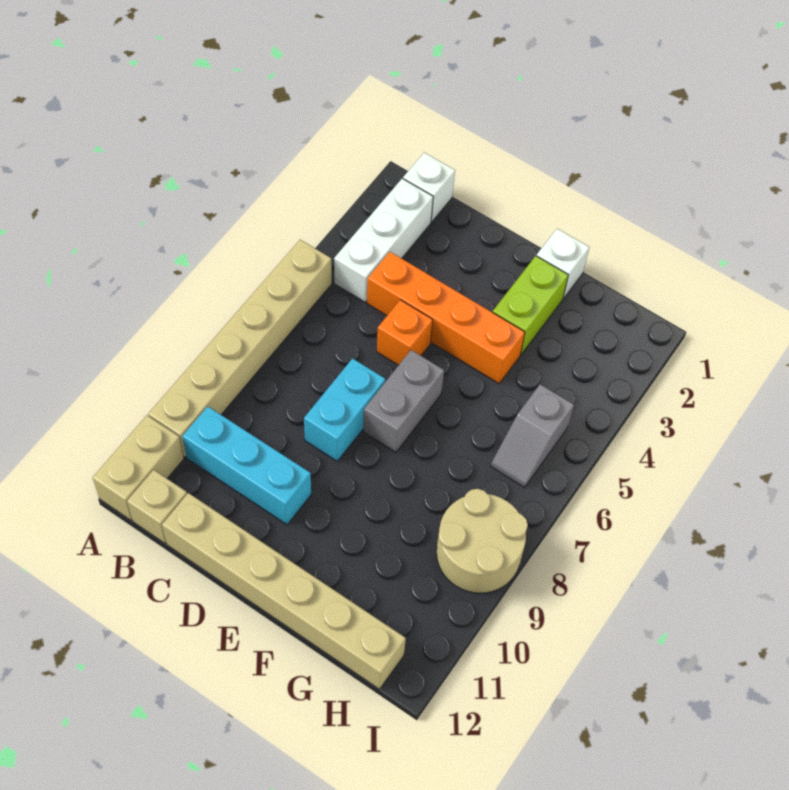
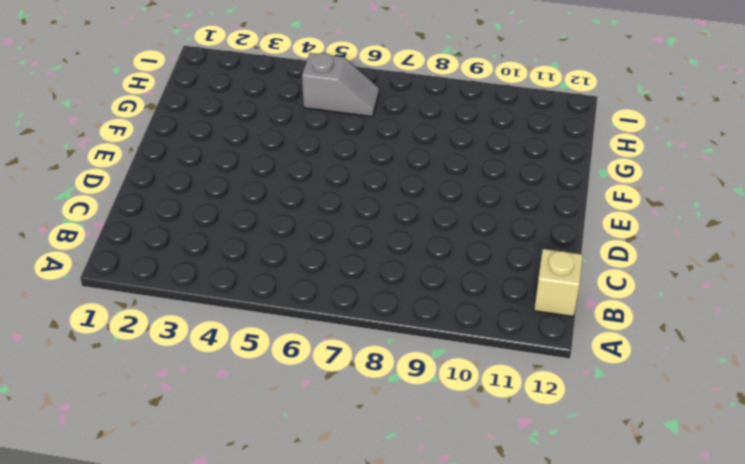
none -> tan 1x6 brick [148,240,332,457]
none -> tan 1x2 brick [93,416,184,521]
none -> white 1x1 brick [403,153,455,222]

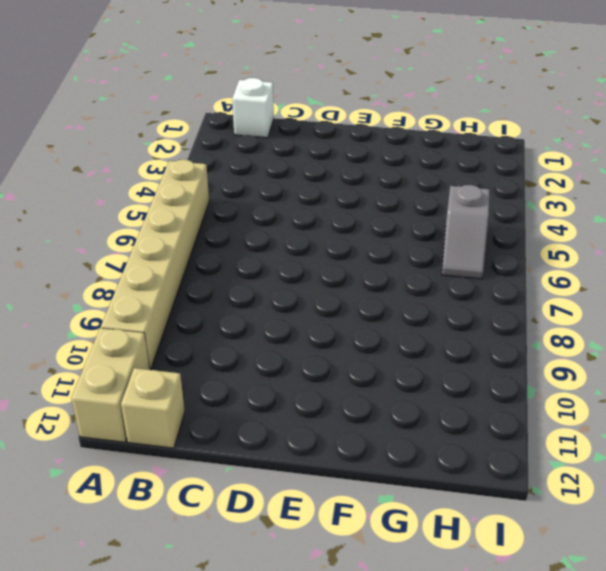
none -> white 1x3 brick [334,179,433,302]
none -> cyan 1x3 brick [182,406,311,525]
none -> orange 1x4 brick [367,252,525,383]

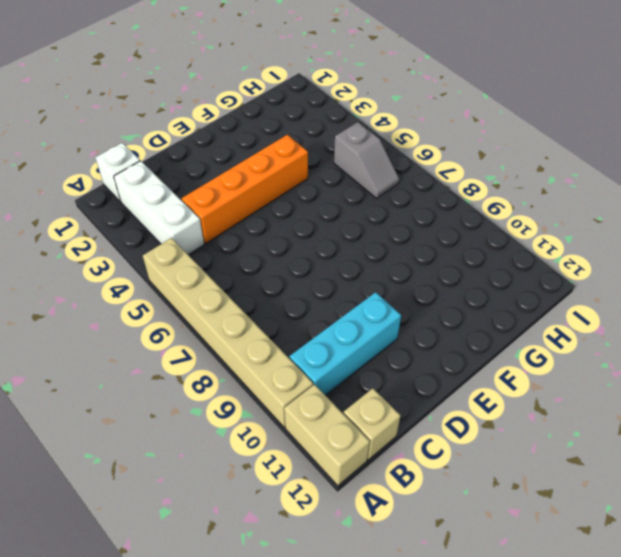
none -> tan 1x6 brick [162,493,406,689]
none -> orange 1x1 brick [377,300,433,365]
none -> cyan 1x2 brick [304,358,385,461]

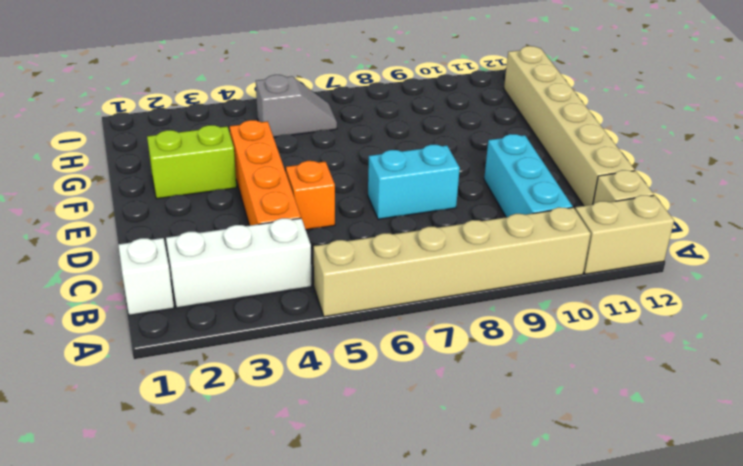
none -> grey 1x2 brick [363,350,444,452]
none -> white 1x1 brick [536,229,589,299]
none -> tan 2x2 round brick [437,489,528,593]

